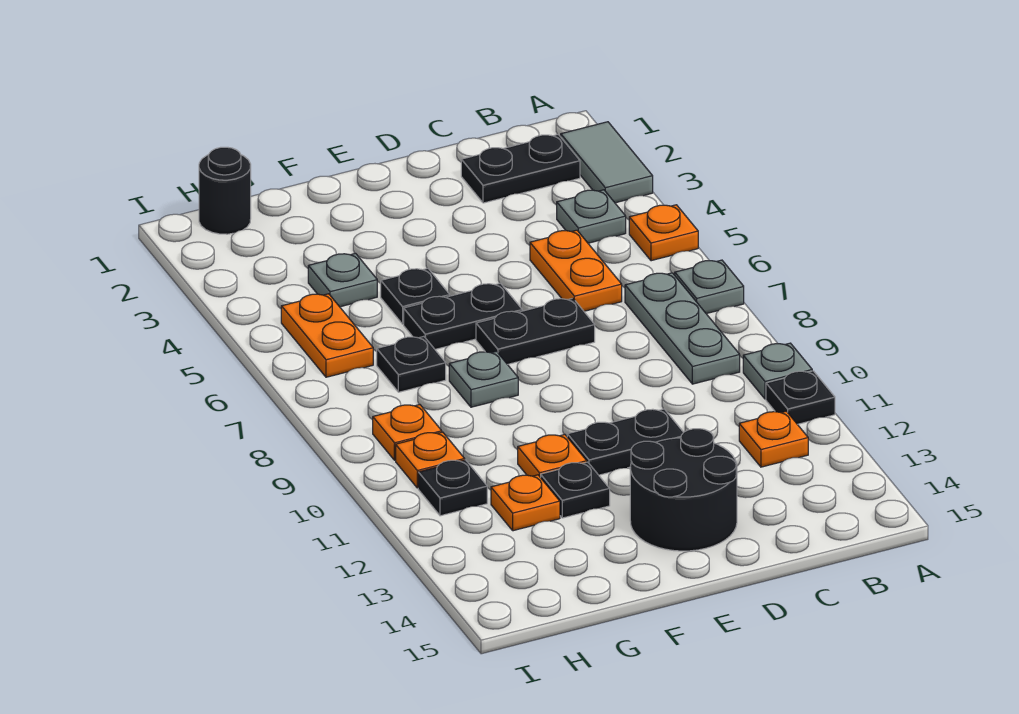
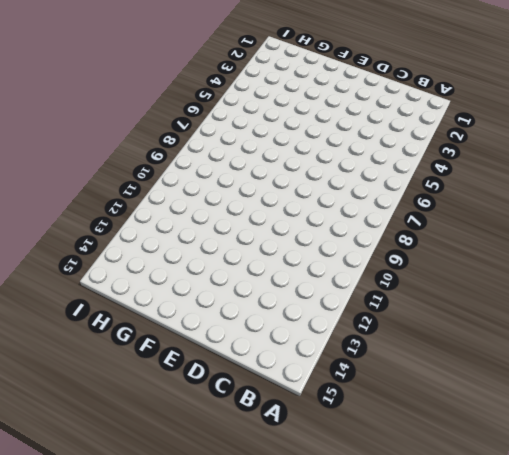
none -> grey 1x2 tile [561,122,653,203]
none -> orange 1x1 plate [629,205,698,261]
none -> grey 1x1 plate [675,260,744,314]

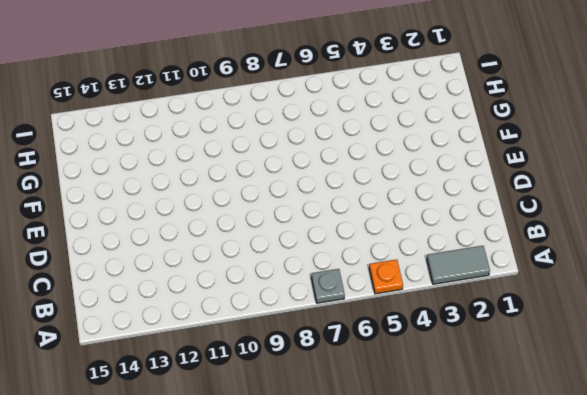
none -> grey 1x1 plate [743,343,812,399]
none -> black 1x1 plate [766,371,835,424]
none -> black 1x2 plate [461,134,580,203]

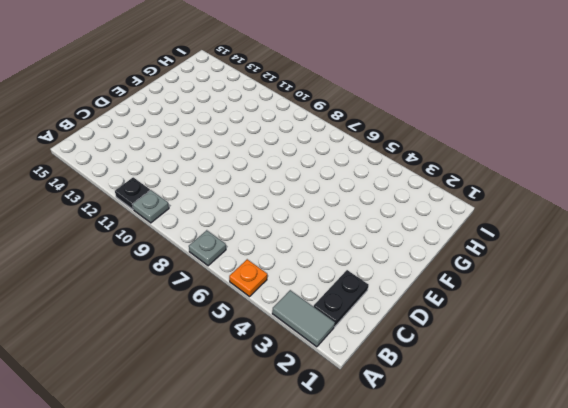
none -> grey 1x1 plate [557,190,626,243]
none -> grey 1x3 plate [625,273,740,384]
none -> orange 1x1 plate [739,411,808,467]

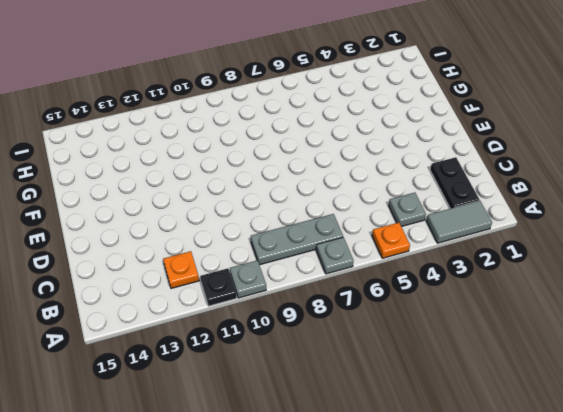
none -> orange 1x2 plate [530,230,622,311]
none -> black 1x2 plate [476,298,595,365]
none -> black 1x2 plate [567,409,684,475]

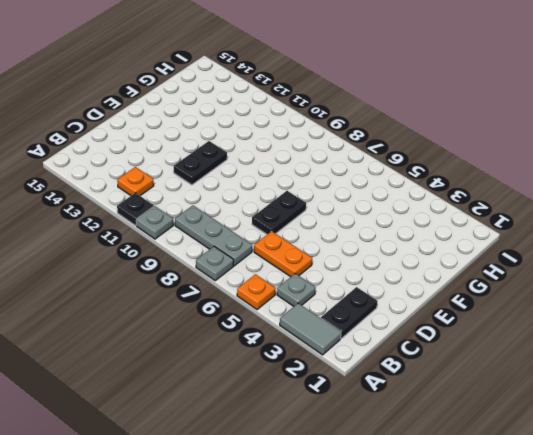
none -> black 2x2 round brick [630,429,737,551]
none -> black 1x2 plate [404,283,522,349]
none -> black 1x1 plate [381,268,450,324]

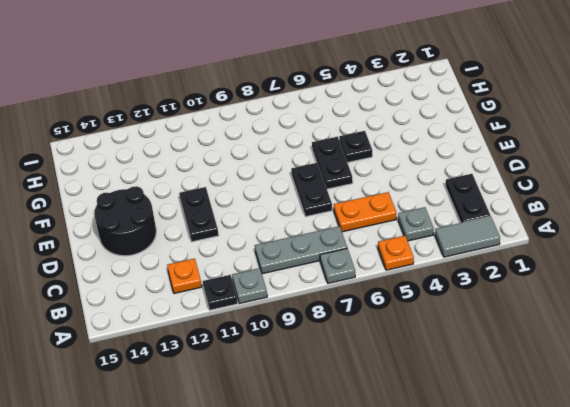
none -> grey 1x1 plate [449,351,518,407]
none -> orange 1x1 plate [518,434,587,478]
none -> black 1x1 plate [541,462,610,518]

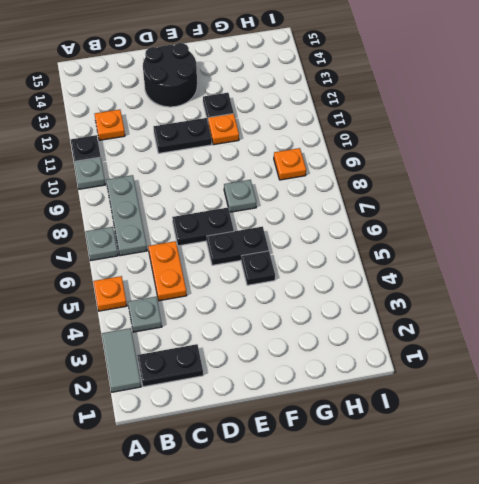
none -> grey 1x1 plate [308,253,377,307]
none -> black 1x1 plate [377,336,446,392]
none -> orange 1x1 plate [491,475,560,531]

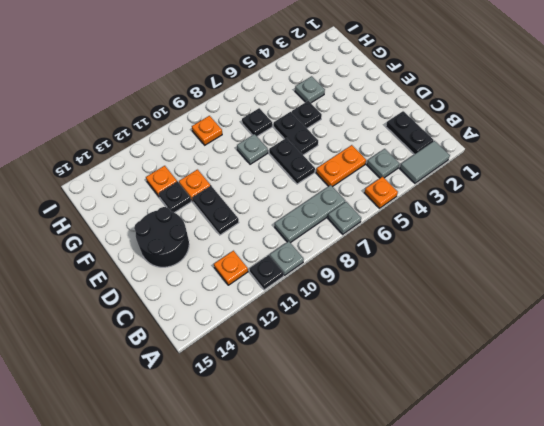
none -> black 1x1 round brick [199,147,251,234]
none -> orange 1x2 plate [281,294,373,377]
none -> orange 1x1 plate [396,432,465,488]

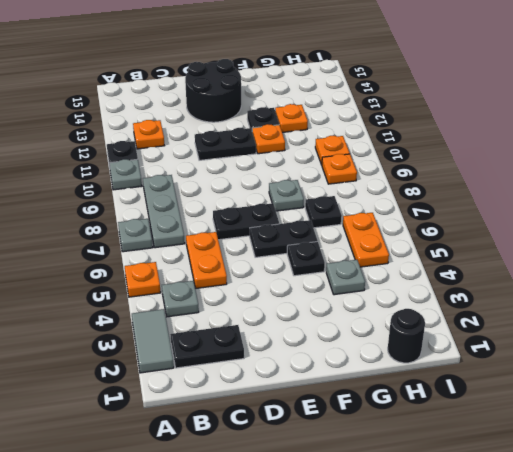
none -> black 1x1 plate [418,460,487,516]

